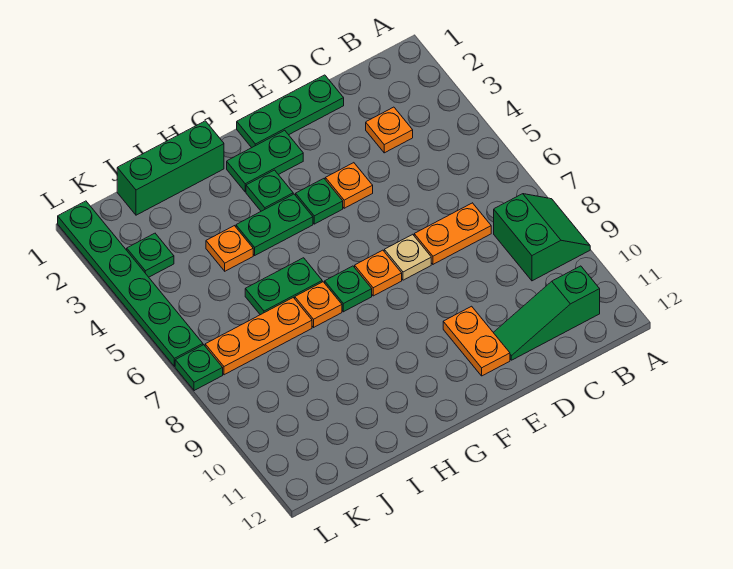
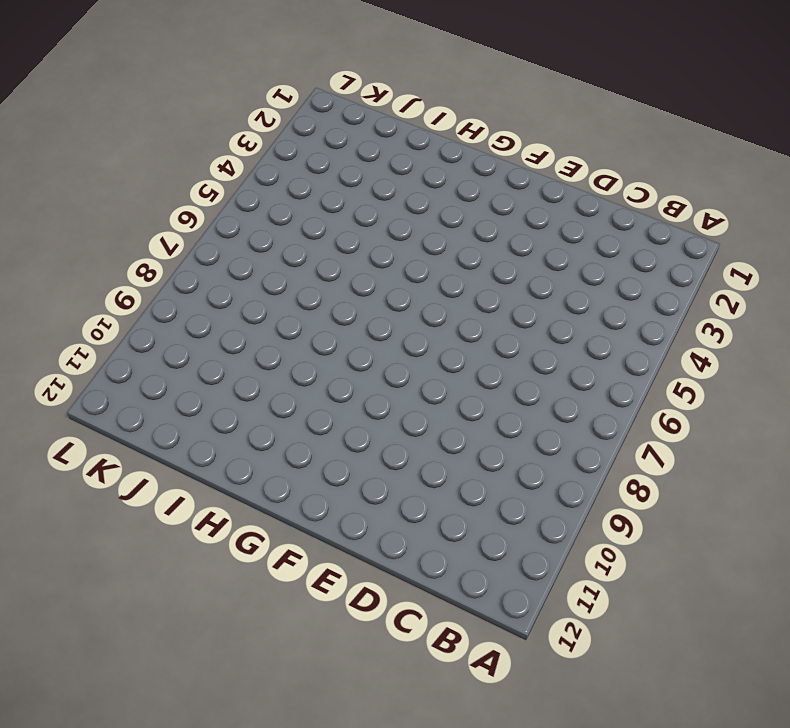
none -> green 2x2 slope [494,194,590,281]
none -> green 1x3 slope [493,266,600,360]
none -> orange 1x1 plate [366,107,413,153]

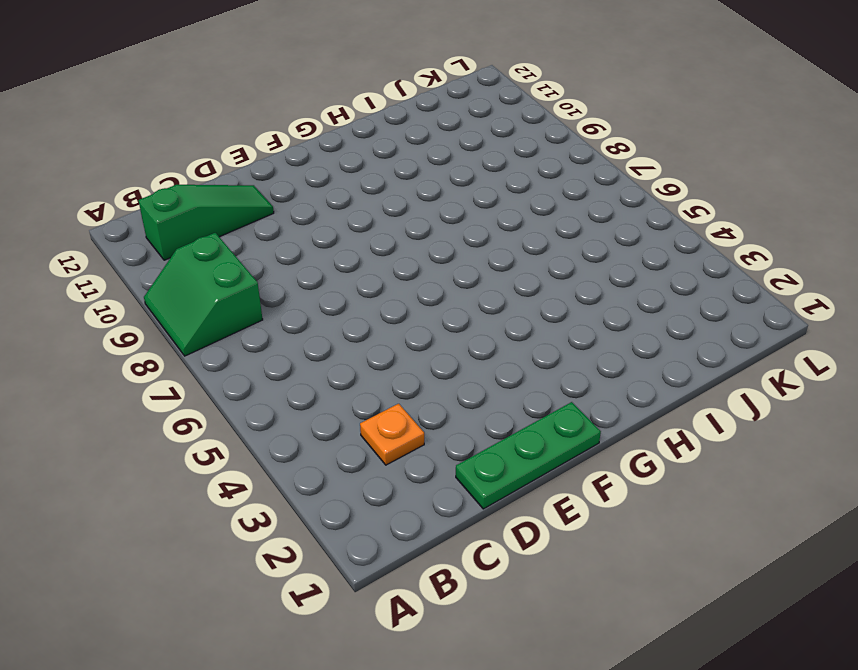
none -> orange 1x2 plate [414,203,491,264]
none -> orange 1x1 plate [325,163,373,208]
none -> tan 1x1 plate [384,234,431,280]

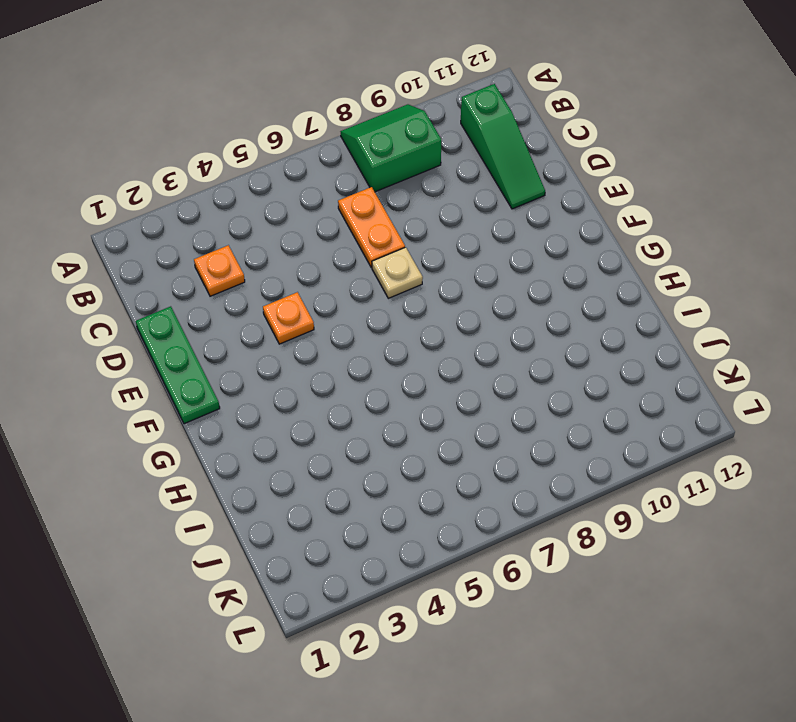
none -> orange 1x2 plate [443,306,510,376]
none -> green 1x2 plate [227,130,303,192]
none -> green 1x1 plate [296,179,343,224]

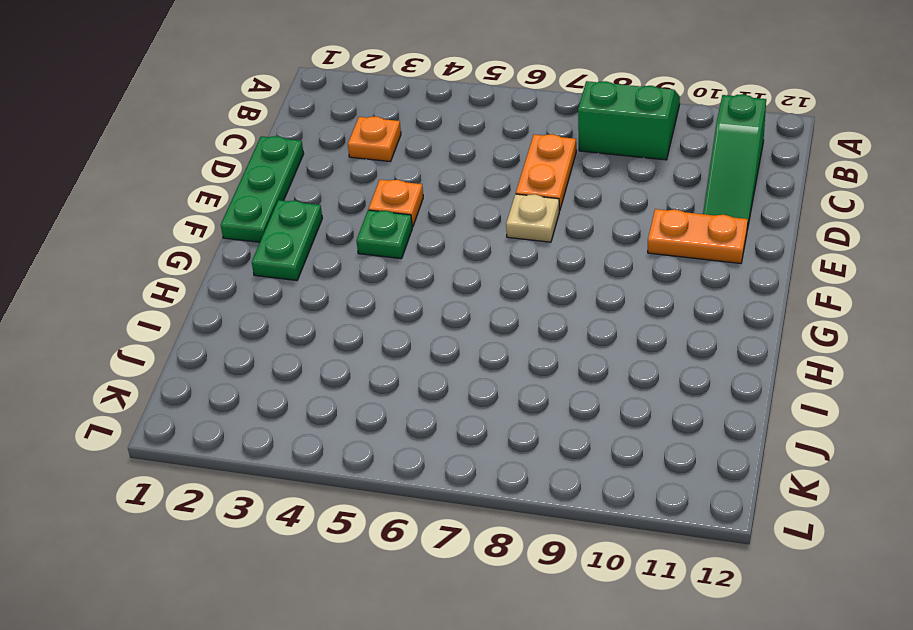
none -> orange 1x1 plate [355,250,402,296]
none -> green 1x1 plate [246,170,293,211]
none -> green 1x2 plate [236,194,313,255]

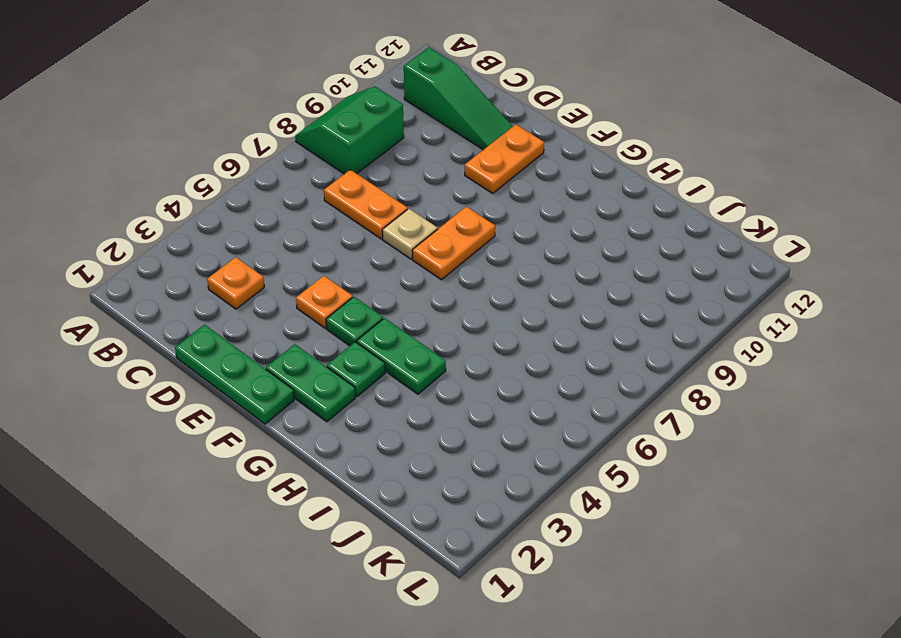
orange 1x2 plate [412,207,495,280] -> orange 1x1 plate [355,250,402,296]
none -> green 1x1 plate [325,266,372,312]
none -> green 1x3 brick [117,121,224,215]
none -> green 1x2 plate [245,258,322,315]

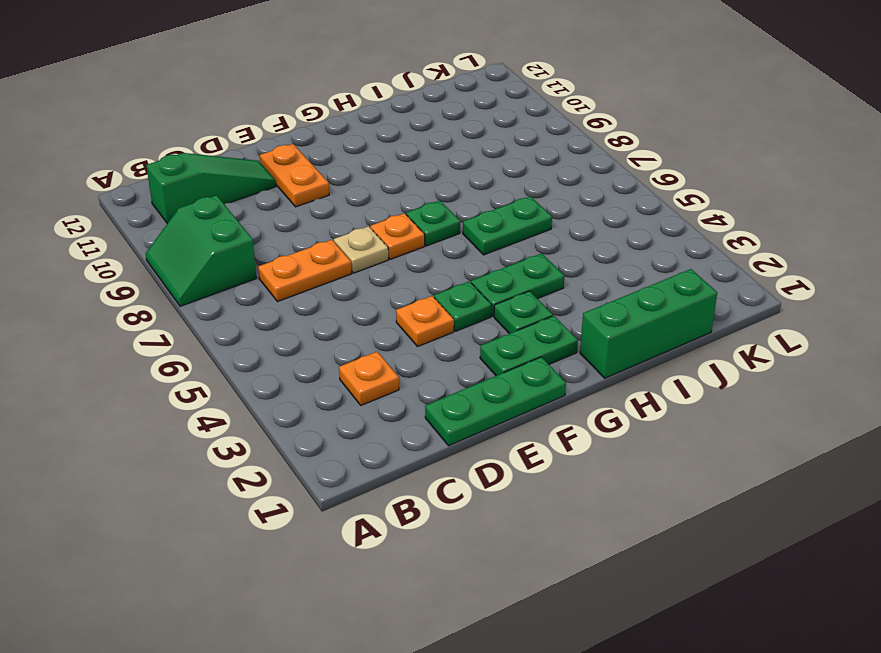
none -> orange 1x1 plate [295,282,342,327]
none -> orange 1x1 plate [206,226,253,271]
none -> orange 1x3 plate [205,298,312,375]

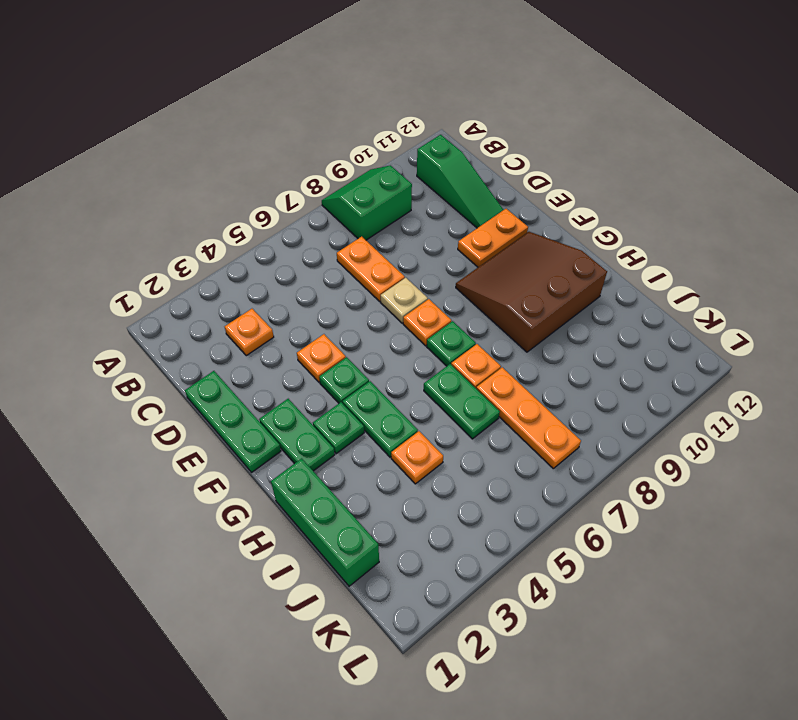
brown 3x3 slope [456,232,607,352] -> none
none -> green 1x1 plate [127,233,174,277]
none -> green 1x6 plate [58,201,203,367]
none -> green 1x1 plate [175,345,223,391]

